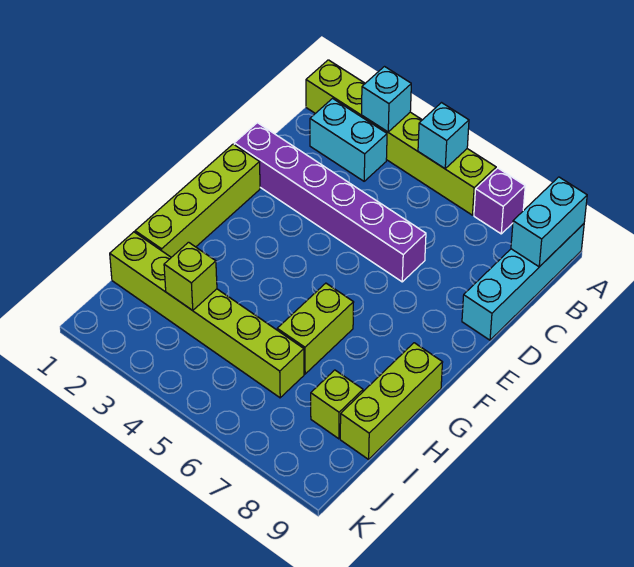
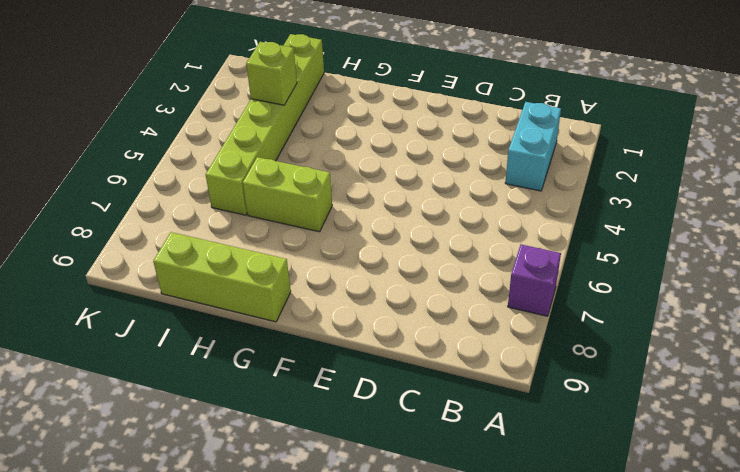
none -> lime 1x6 brick [306,60,496,215]
none -> cyan 1x4 brick [462,224,584,340]
none -> purple 1x6 brick [234,123,426,282]

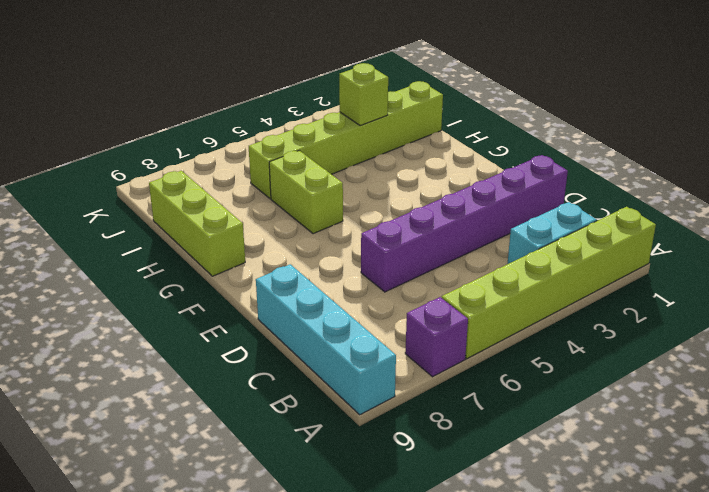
none -> lime 1x4 brick [135,144,260,257]
none -> lime 1x1 brick [311,370,363,439]
none -> cyan 1x1 brick [362,67,411,132]

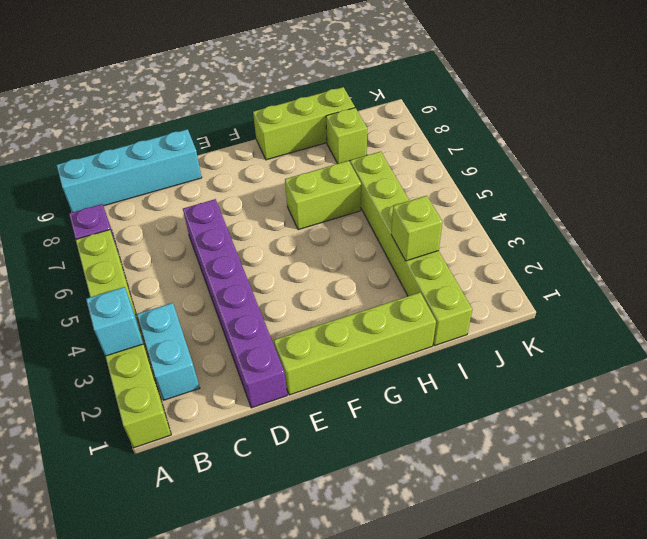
none -> cyan 1x1 brick [418,103,469,169]
none -> cyan 1x2 brick [511,177,587,267]

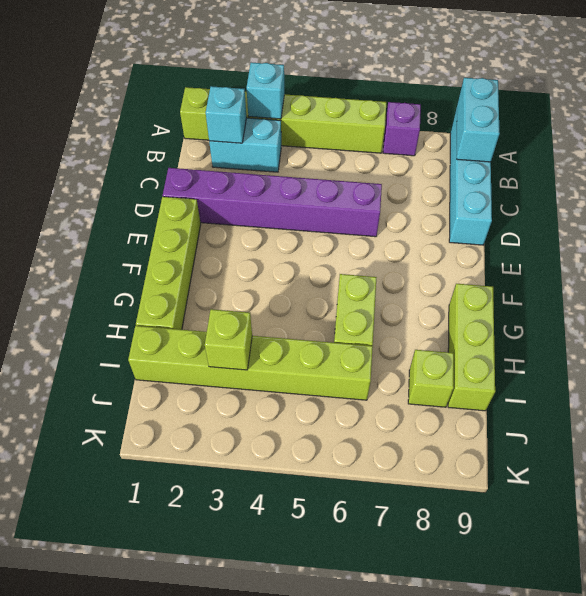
cyan 1x1 brick [206,86,247,143] -> cyan 1x1 brick moved to [418,103,469,169]

